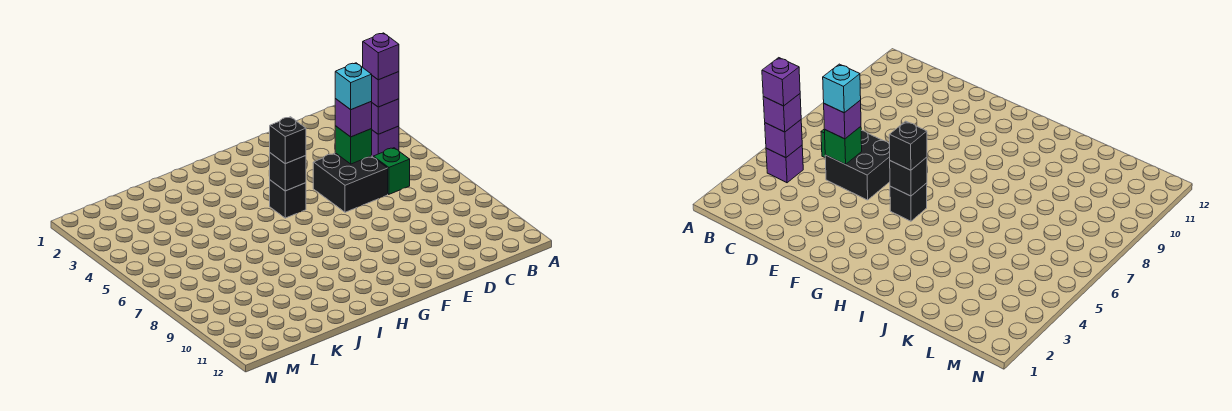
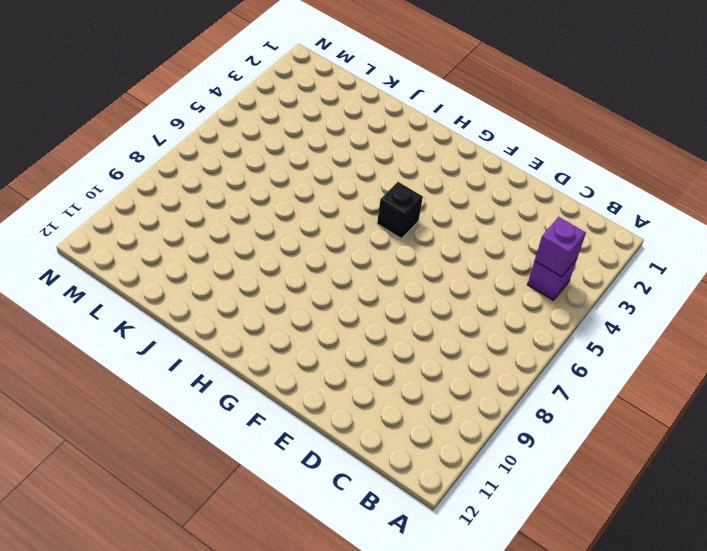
none -> green 1x1 brick [373,148,410,194]
none -> black 2x2 brick [313,153,388,212]
none -> green 1x1 brick [335,126,372,164]

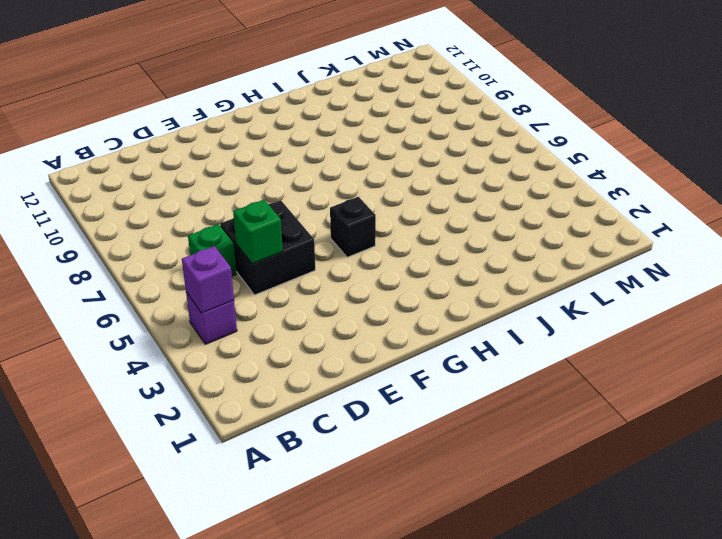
none -> black 1x1 brick [269,153,306,191]
none -> purple 1x1 brick [371,72,399,107]
none -> purple 1x1 brick [335,99,372,137]

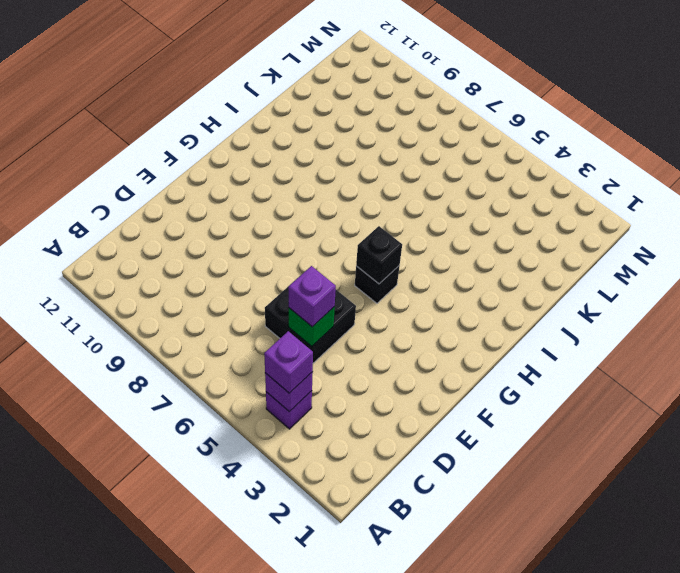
none -> green 1x1 brick [373,148,410,194]
none -> black 1x1 brick [270,117,306,164]
none -> purple 1x1 brick [363,33,399,80]

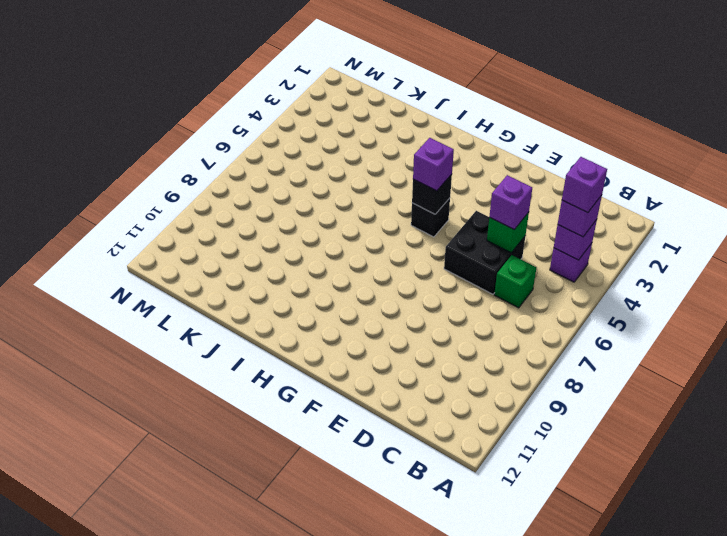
purple 1x1 brick [413,138,454,191] -> black 1x1 brick [270,117,306,164]
none -> cyan 1x1 brick [335,63,372,110]

